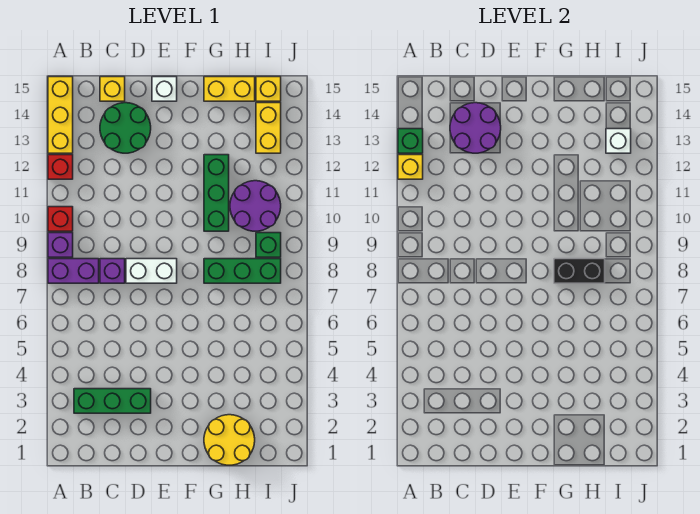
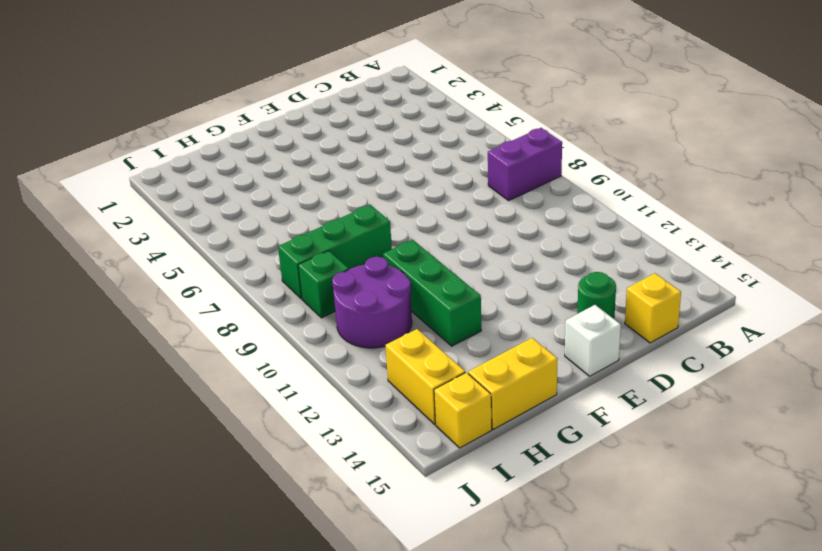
green 1x1 round brick [577,272,616,319] -> green 2x2 round brick [100,103,151,153]
none -> purple 1x1 brick [48,233,73,257]
none -> red 1x1 brick [48,207,73,231]
none -> red 1x1 brick [48,155,73,179]

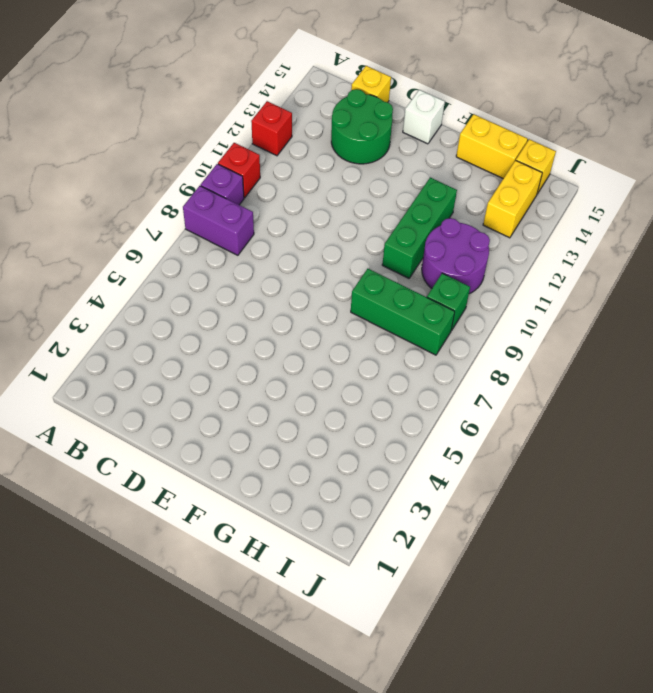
none -> yellow 1x3 brick [48,77,73,153]
none -> green 1x3 brick [74,389,151,413]
none -> purple 1x1 brick [100,259,125,283]

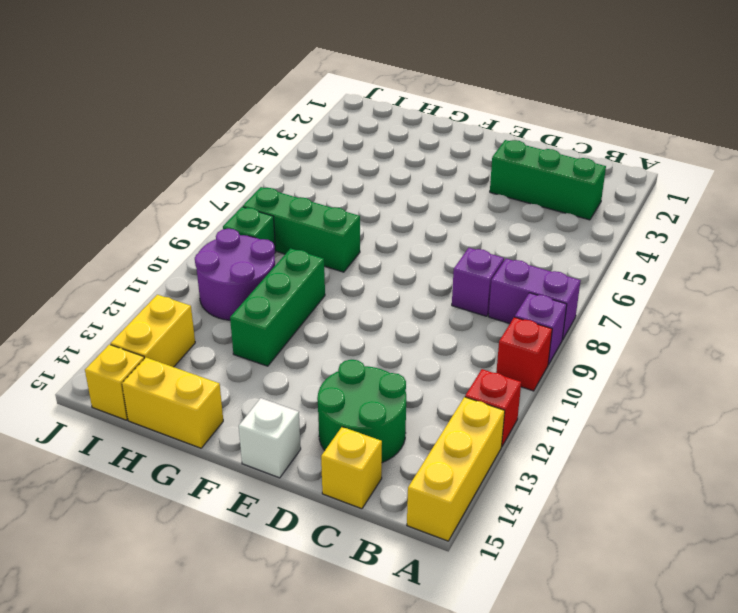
none -> white 1x2 brick [126,259,177,283]
none -> yellow 2x2 round brick [204,415,255,465]
none -> yellow 1x1 brick [398,155,423,179]

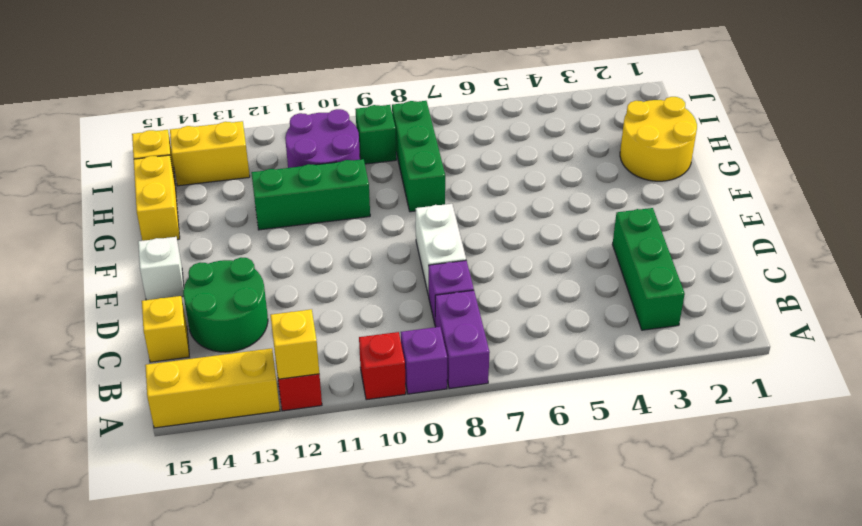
none -> green 1x1 brick [398,129,423,153]
none -> purple 2x2 round brick [450,103,501,153]
none -> black 1x2 brick [554,259,605,283]

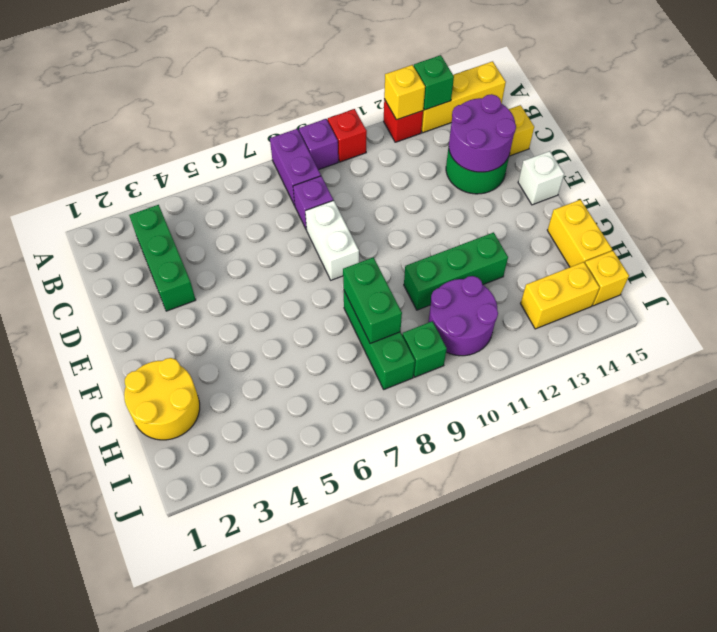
green 1x2 brick [343,257,402,344] -> black 1x2 brick [554,259,605,283]
none -> white 1x1 brick [606,129,631,153]

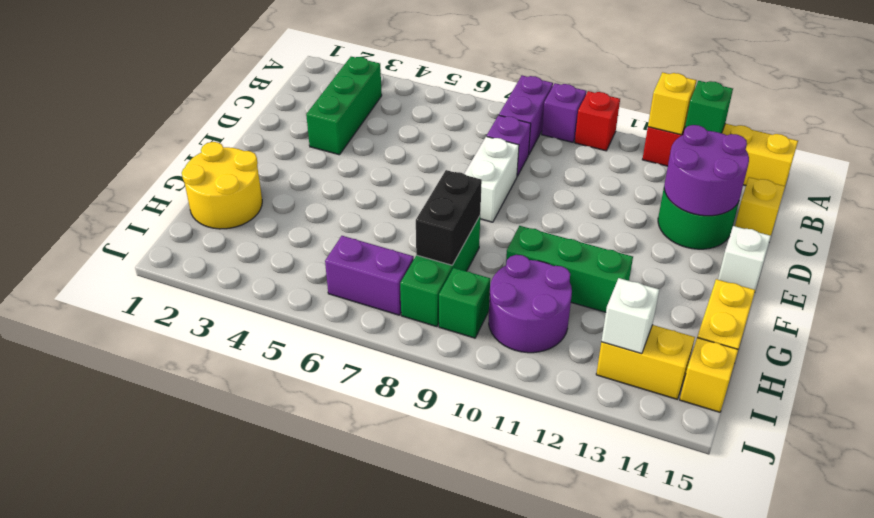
purple 1x2 brick [325,236,414,315] -> none

